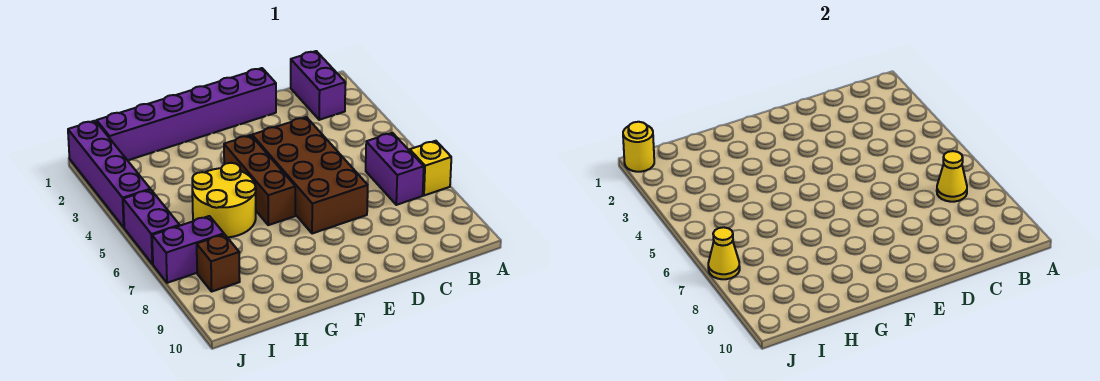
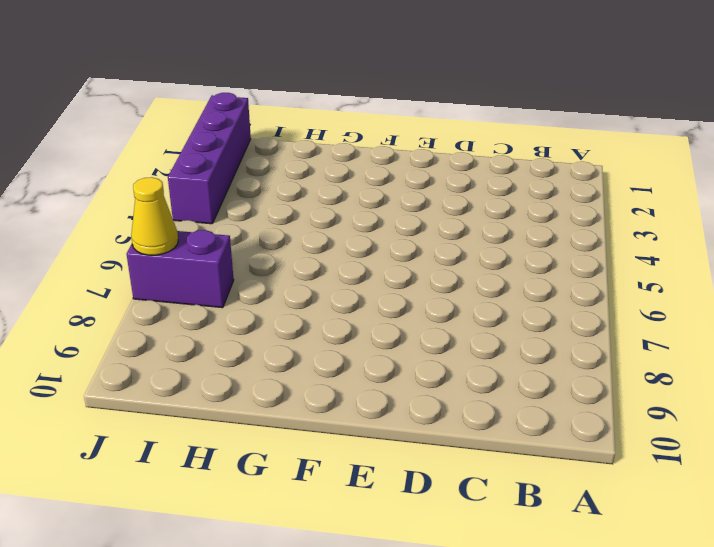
none -> yellow 1x1 brick [410,141,451,195]
none -> purple 1x2 brick [291,51,345,120]
none -> purple 1x2 brick [366,133,424,205]

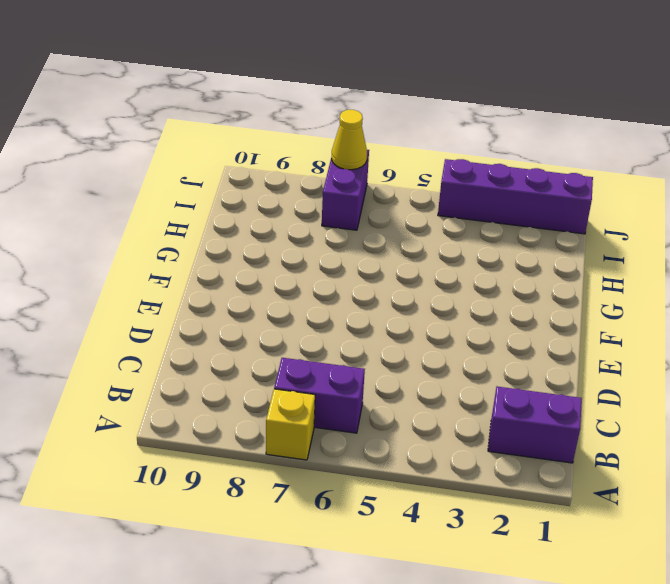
none -> purple 1x6 brick [97,68,276,160]
none -> brown 2x4 brick [252,117,368,234]
none -> brown 1x3 brick [224,135,295,225]

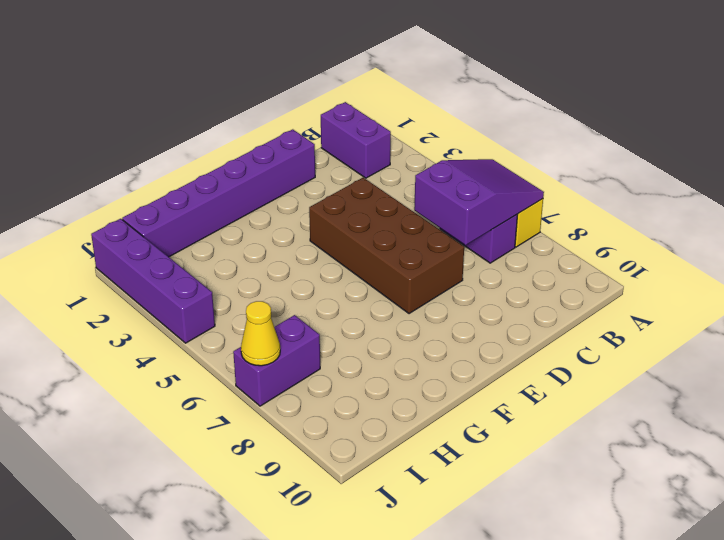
purple 2x3 slope [414,159,544,245] -> yellow 1x1 cone [937,151,967,202]
none -> brown 1x3 brick [224,135,295,225]
none -> yellow 2x2 round brick [192,163,256,237]
none -> brown 1x1 brick [197,234,240,291]

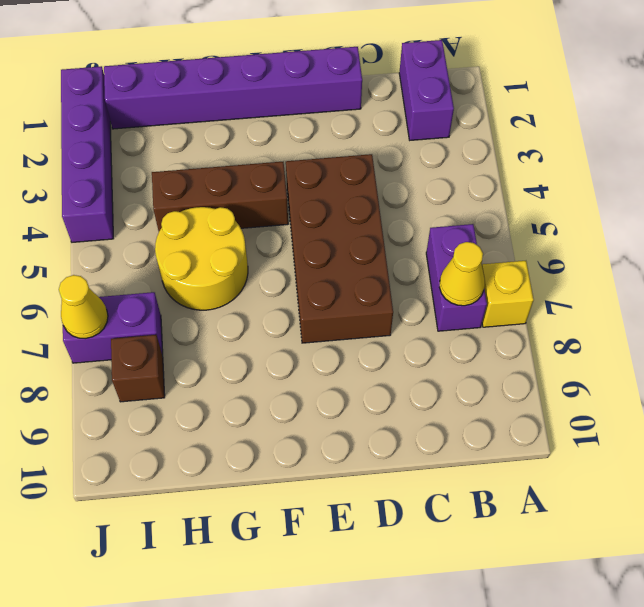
brown 1x3 brick [152,162,288,231] -> brown 1x3 brick turned to [224,135,295,225]
none -> purple 1x2 brick [123,190,180,264]
none -> yellow 1x1 round brick [623,122,654,172]

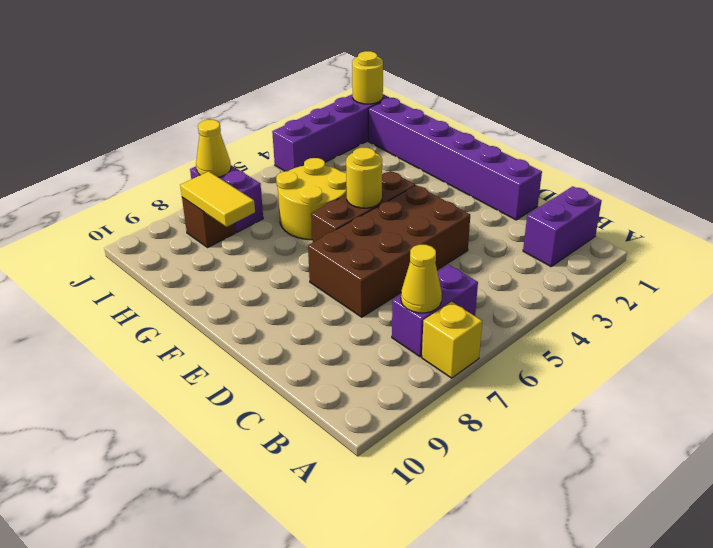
yellow 1x1 round brick [346,147,382,208] -> none
yellow 1x2 tile [180,171,255,227] -> none
none -> purple 1x2 brick [123,190,180,264]

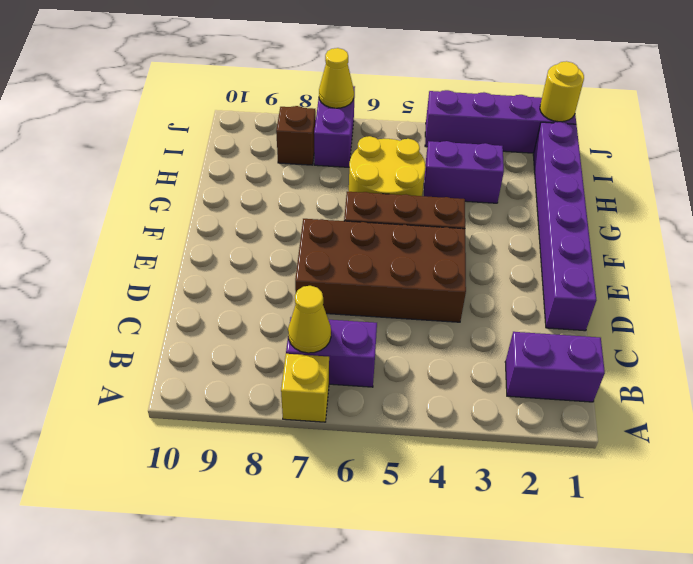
purple 1x2 brick [424,141,504,203] -> purple 1x2 brick moved to [123,190,180,264]

